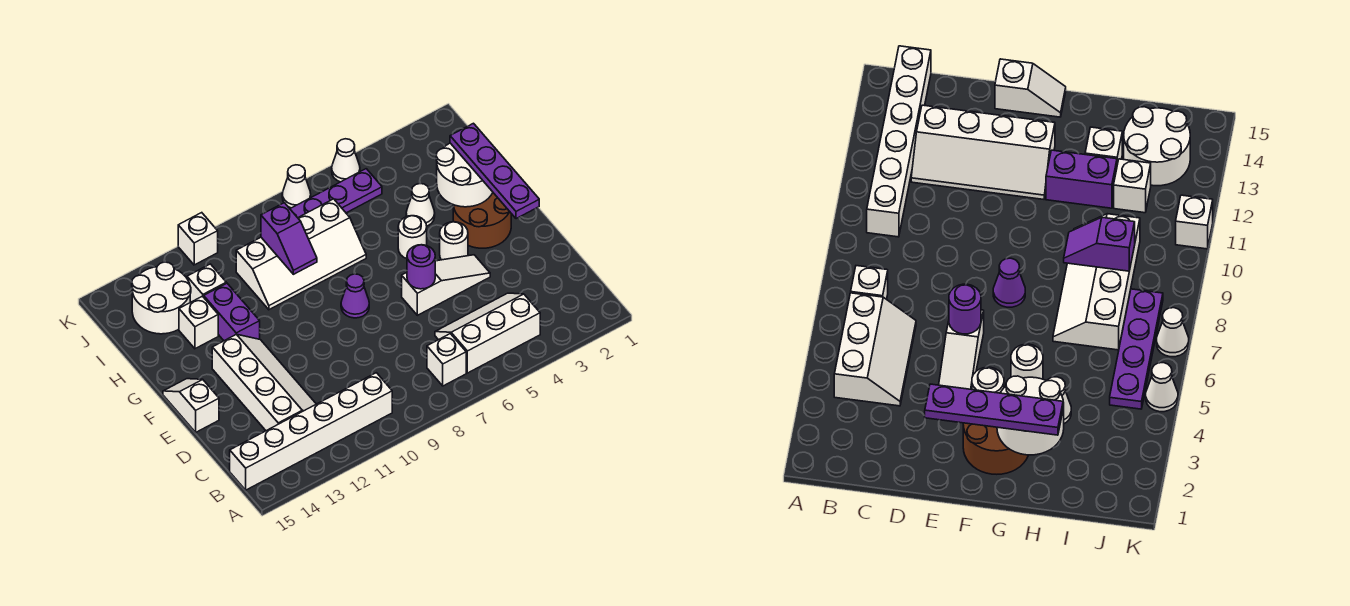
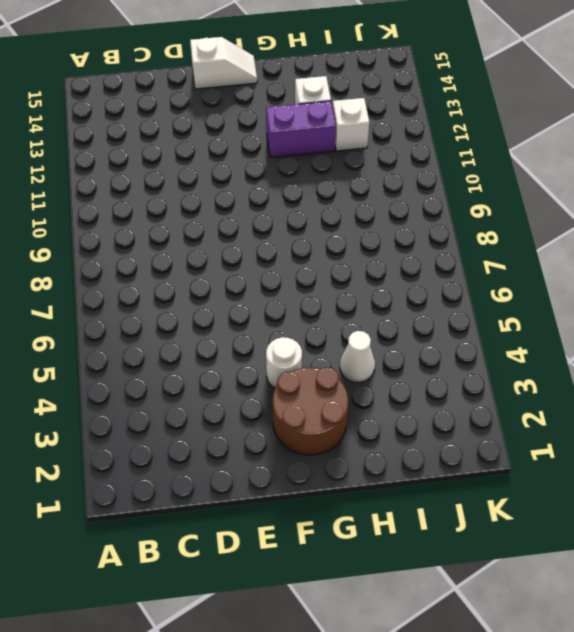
none -> white 2x3 slope [435,293,540,373]
none -> white 1x1 brick [427,334,466,386]
none -> white 1x6 brick [230,373,392,490]

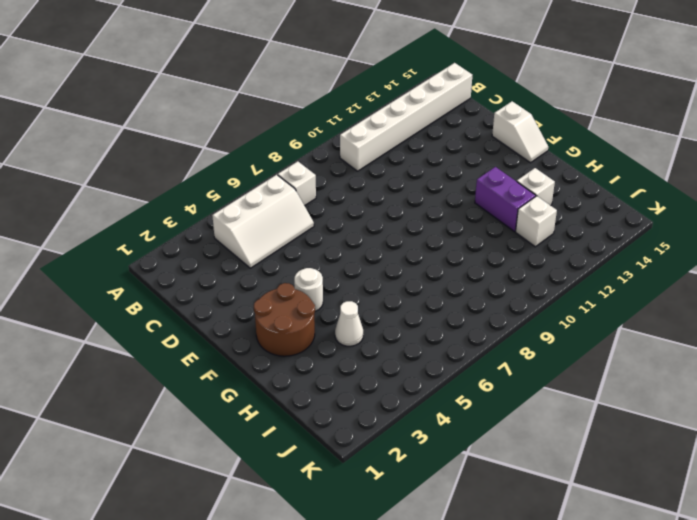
none -> white 2x4 slope [212,334,316,431]
none -> white 1x3 slope [402,255,490,315]
none -> purple 1x1 cone [341,274,369,318]

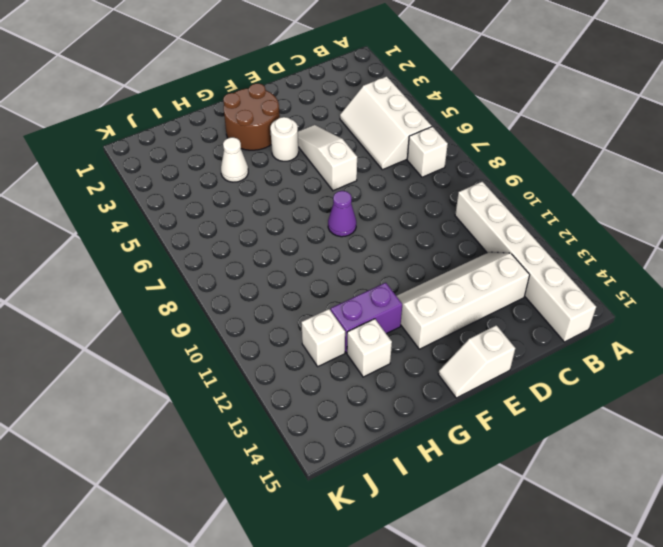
none -> white 1x1 round brick [398,216,427,259]
none -> white 2x4 slope [236,199,366,310]
none -> white 2x2 round brick [132,262,191,334]

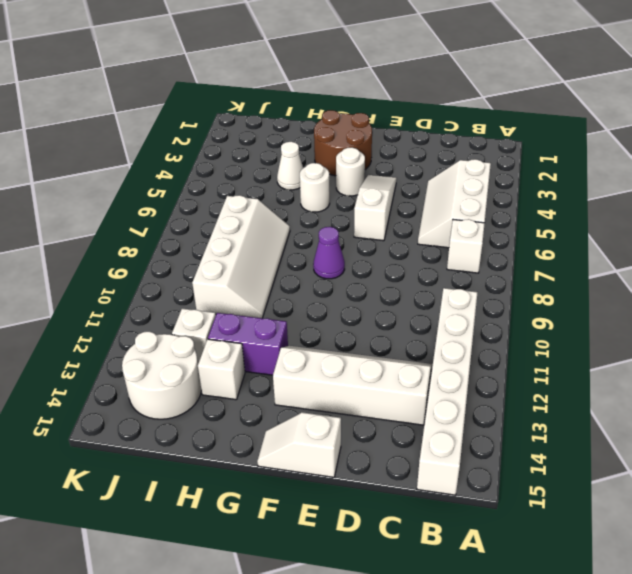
none -> purple 1x4 plate [290,169,382,218]
none -> white 1x1 cone [332,139,360,182]
none -> white 1x1 cone [282,165,311,208]

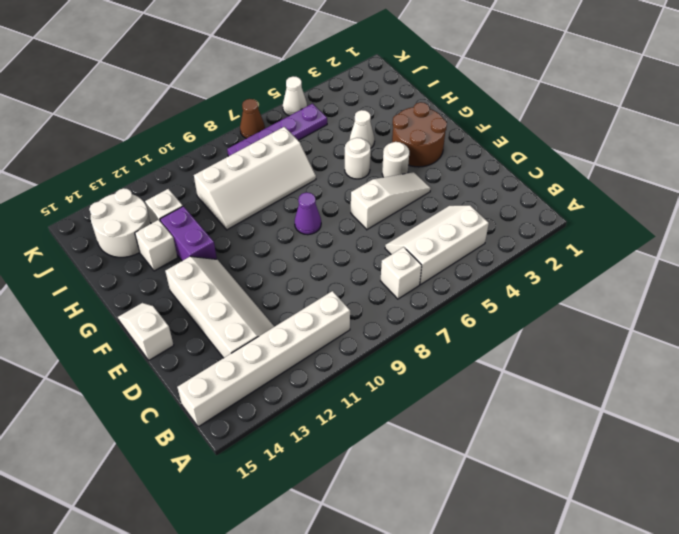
brown 1x1 cone [240,99,265,139] -> white 1x1 cone [282,165,311,208]
none -> white 1x1 brick [178,213,218,265]
none -> purple 1x1 round brick [407,245,435,289]
none -> white 2x2 round brick [436,143,493,207]

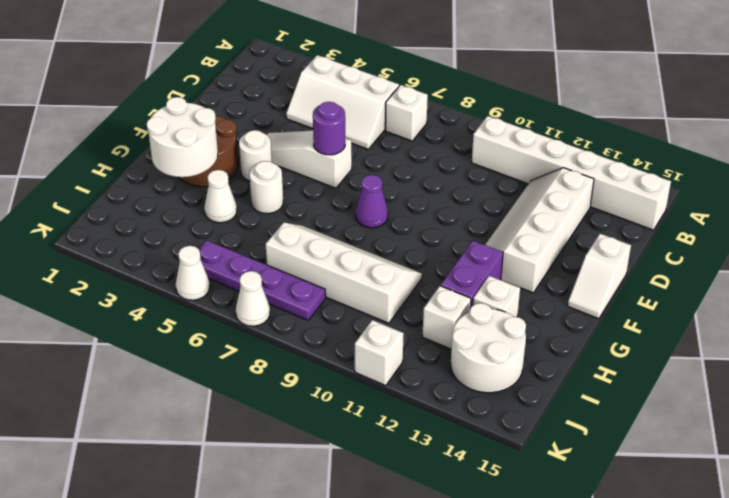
none -> purple 1x2 slope [261,203,317,274]
none -> purple 1x4 plate [450,123,539,219]

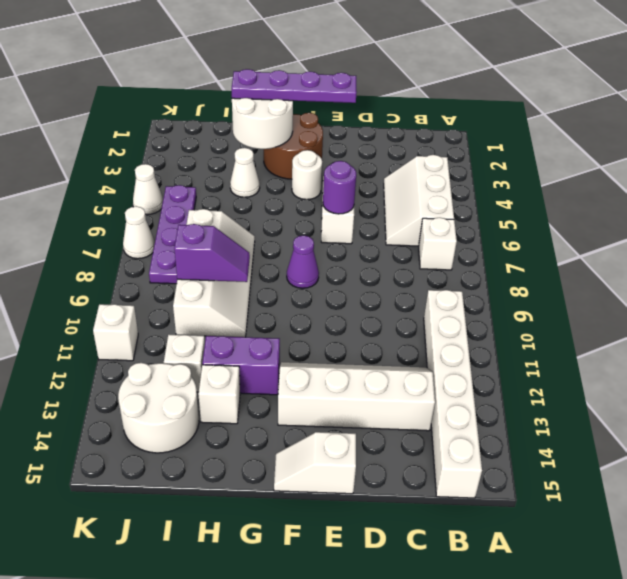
none -> white 1x1 round brick [398,216,427,259]

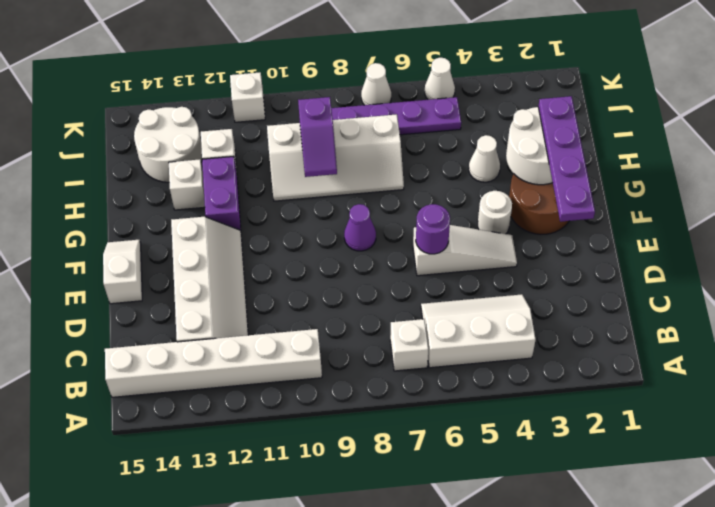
none -> white 1x1 round brick [398,216,427,259]

